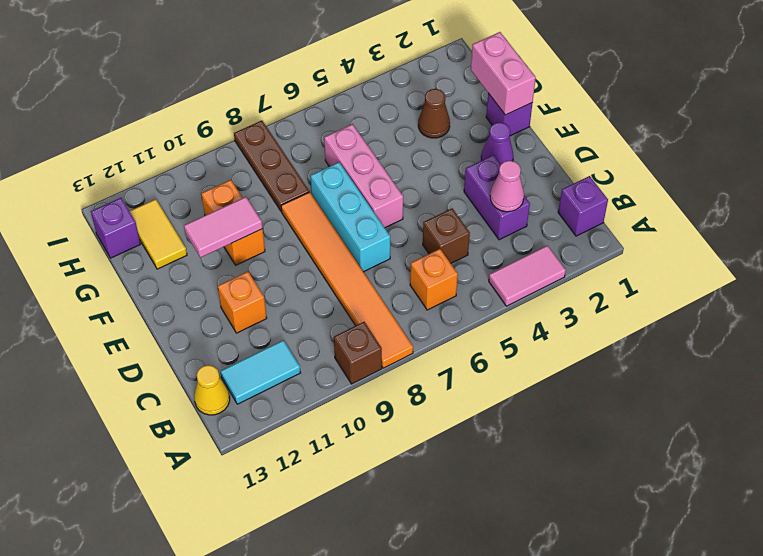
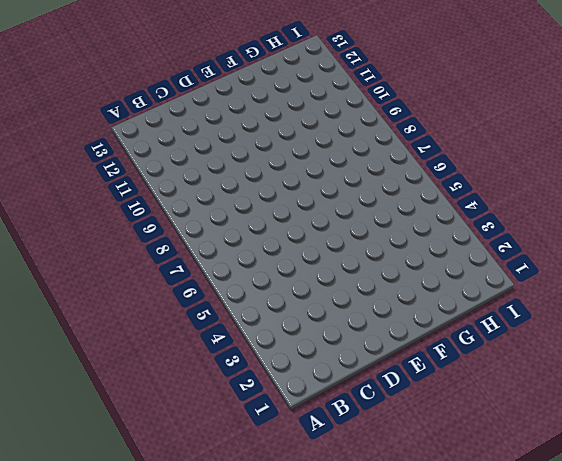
none -> pink 1x2 tile [489,246,566,306]
none -> orange 1x6 tile [281,192,413,368]
none -> brown 1x1 brick [334,322,382,384]

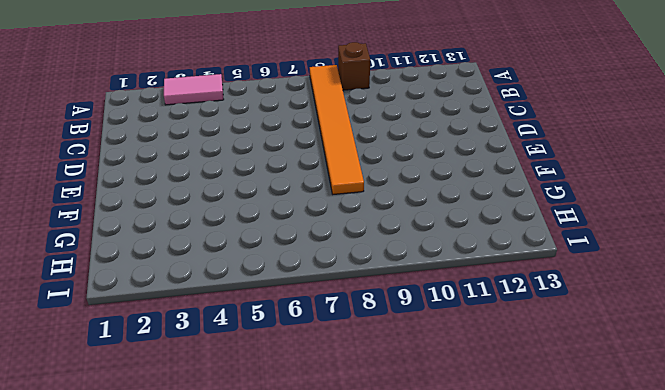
none -> purple 1x1 brick [558,176,608,236]
none -> orange 1x1 brick [410,249,458,310]
none -> cyan 1x2 tile [221,340,300,404]

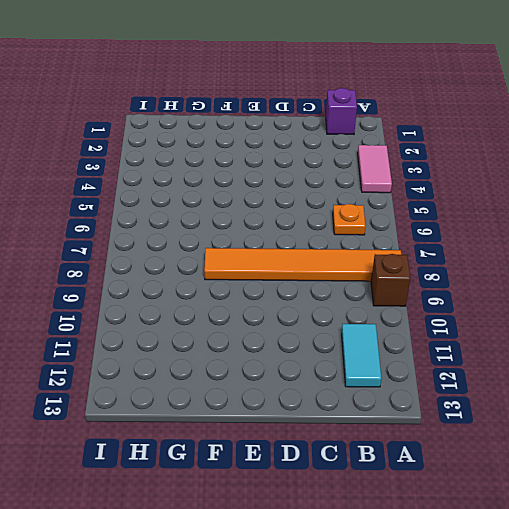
orange 1x1 plate [333,204,366,235] -> orange 1x1 brick [410,249,458,310]
none -> yellow 1x1 cone [194,365,230,415]
none -> purple 1x2 brick [464,155,530,240]
none -> brown 1x1 brick [423,208,470,263]

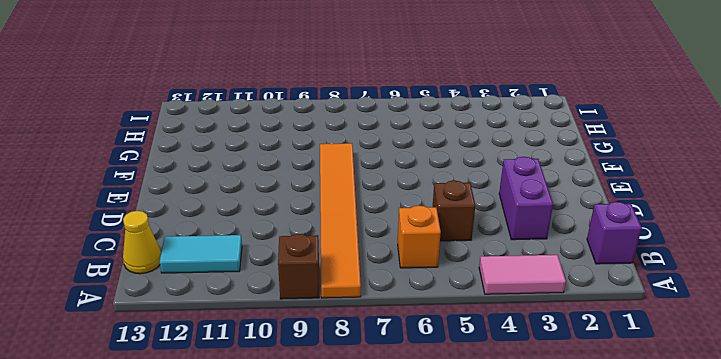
none -> cyan 1x3 brick [310,162,390,272]
none -> orange 1x1 brick [218,272,267,333]
none -> purple 1x1 cone [481,122,514,164]

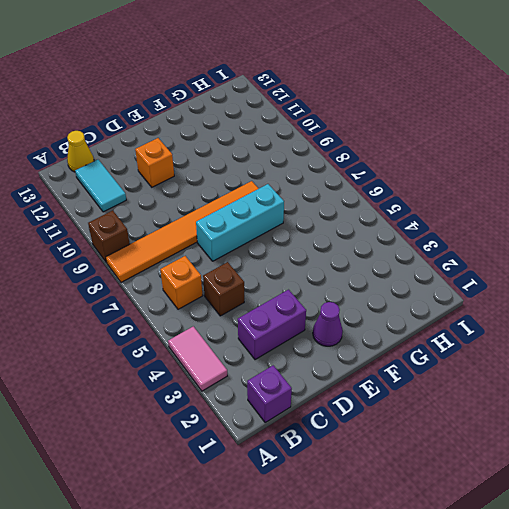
none -> pink 1x3 brick [324,124,403,228]
none -> purple 1x1 brick [486,94,532,136]
none -> orange 1x2 brick [201,180,265,265]

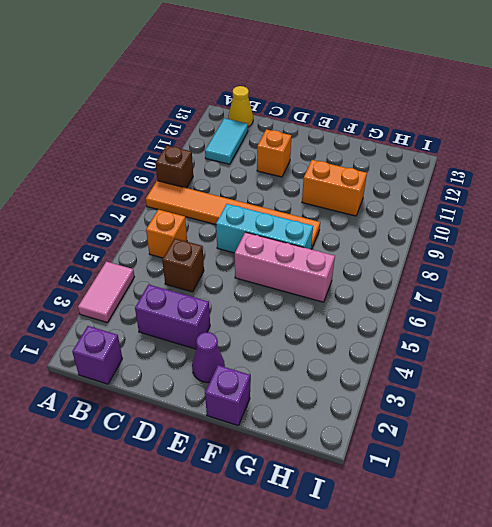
none -> brown 1x1 cone [418,89,450,138]
none -> brown 1x3 plate [234,121,309,211]
none -> yellow 1x2 tile [129,199,187,269]

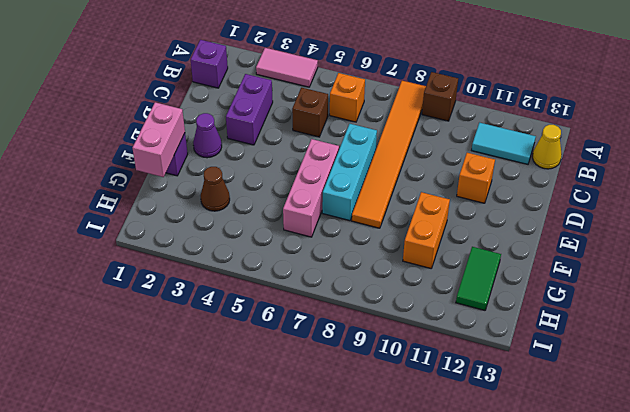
green 1x2 tile [456,247,501,310] -> yellow 1x2 tile [129,199,187,269]
none -> brown 1x3 plate [234,121,309,211]
none -> purple 1x1 brick [91,198,140,258]
none -> pink 1x1 cone [490,161,524,212]

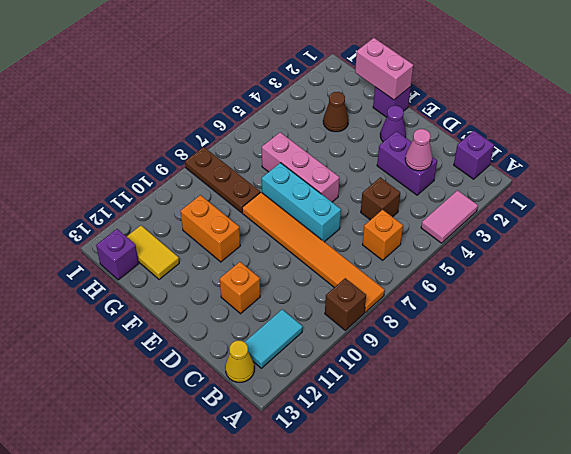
none -> pink 1x2 tile [184,197,263,258]

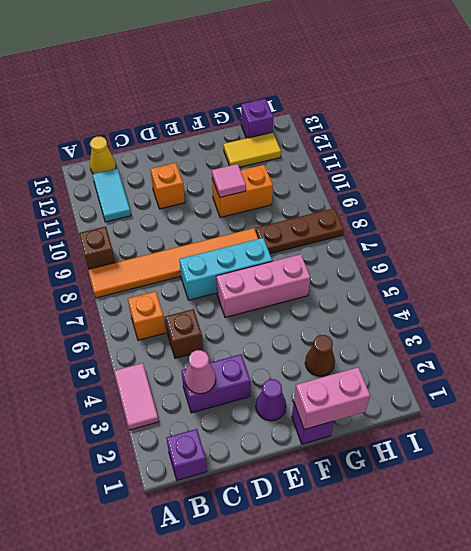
pink 1x1 tile [212,164,246,197] -> pink 1x2 tile [184,197,263,258]

